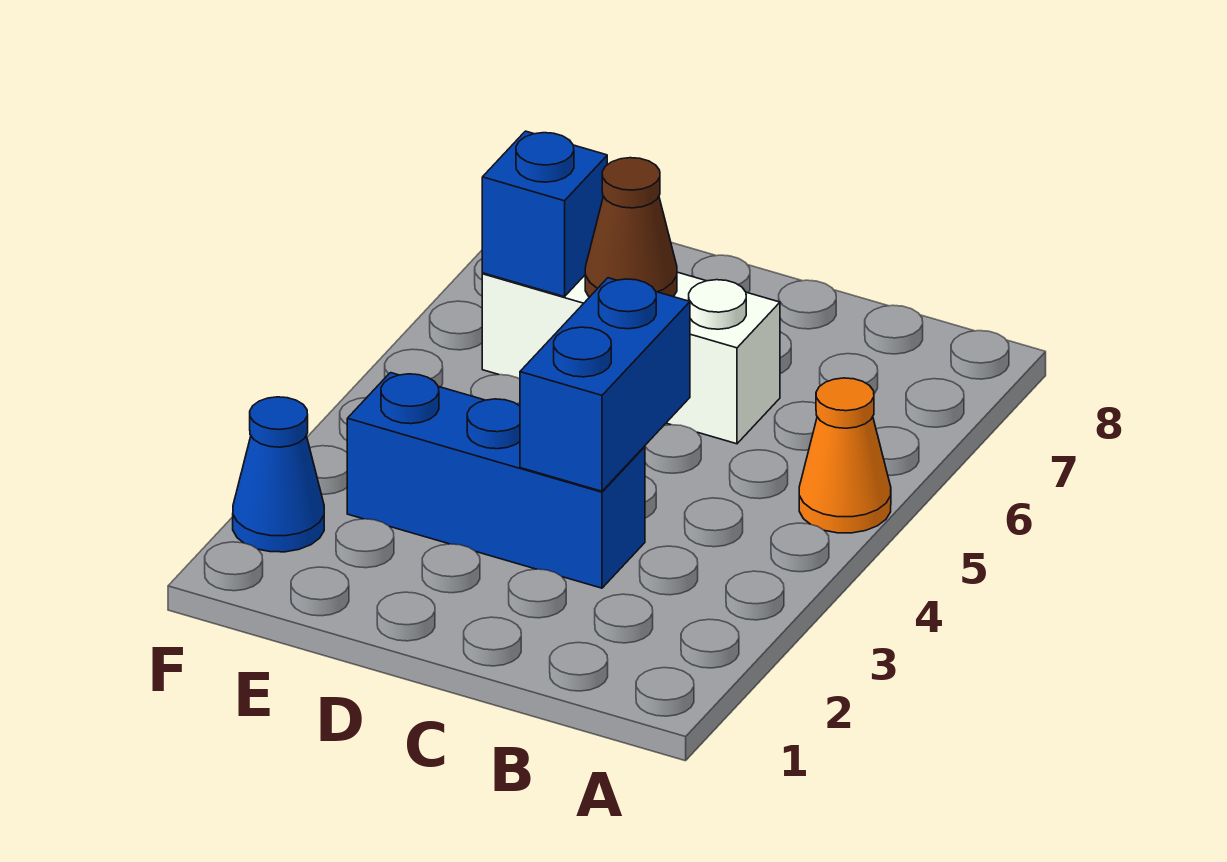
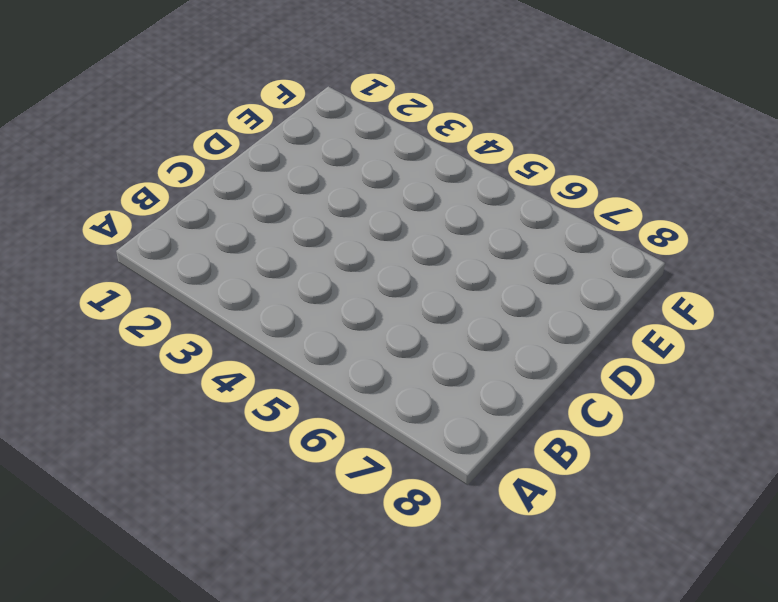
none -> orange 1x1 cone [799,378,891,533]
none -> blue 1x3 brick [347,373,645,588]

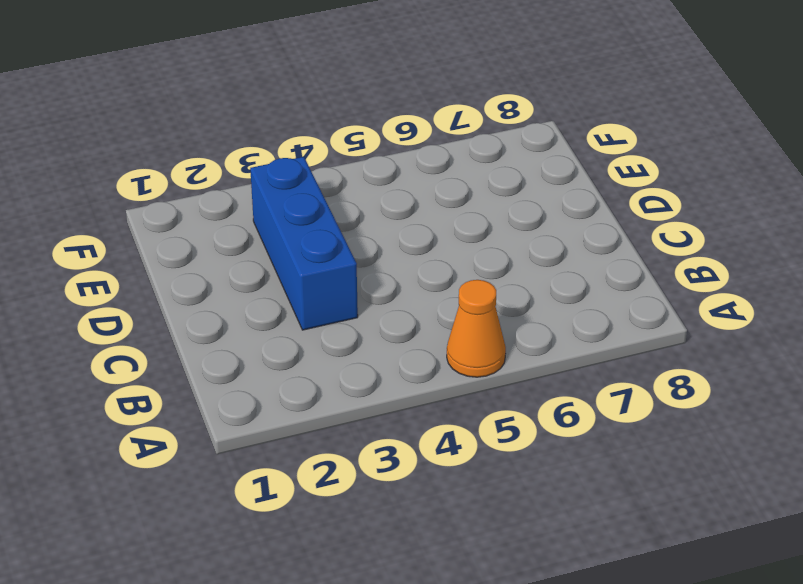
none -> white 1x3 brick [482,272,780,444]
none -> blue 1x1 cone [233,397,324,552]

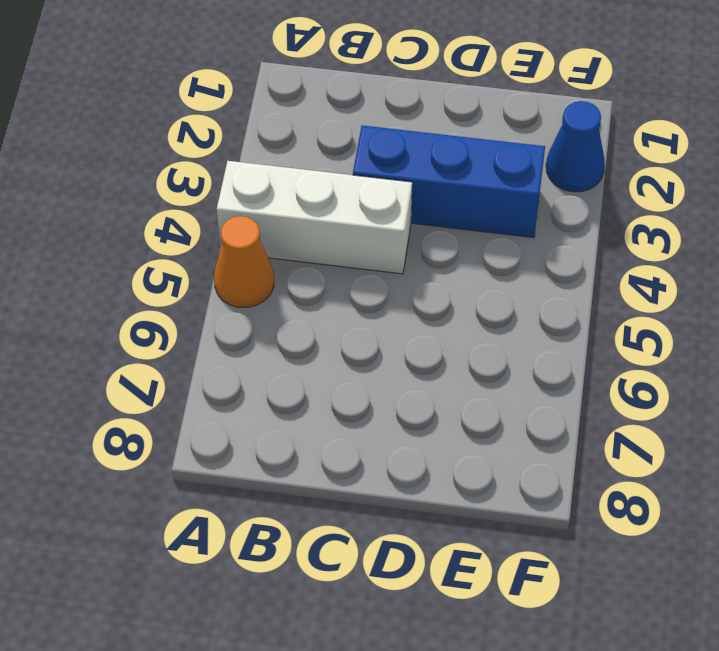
white 1x3 brick [217,161,412,274] -> white 1x3 brick moved to [482,272,780,444]
none -> blue 1x2 brick [520,278,690,491]
none -> brown 1x1 cone [585,158,677,297]

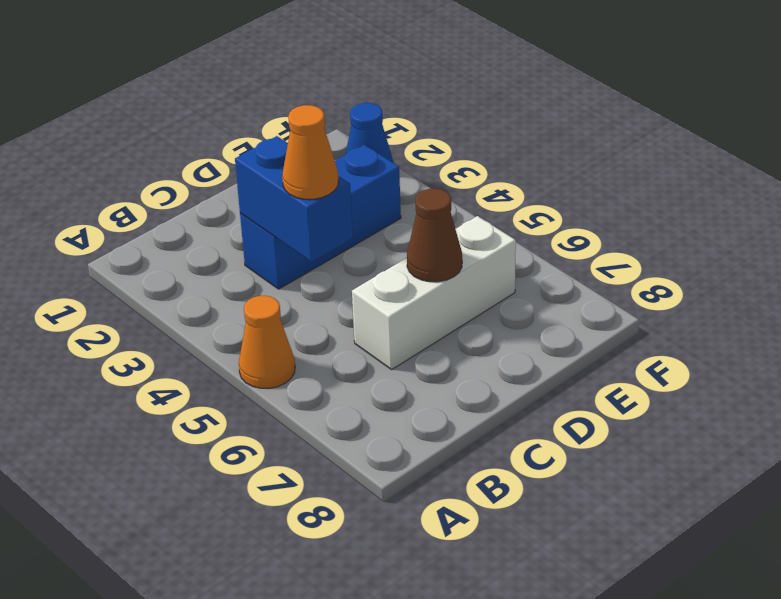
orange 1x1 cone [282,105,338,199] -> none
none -> blue 1x1 brick [482,131,607,297]

